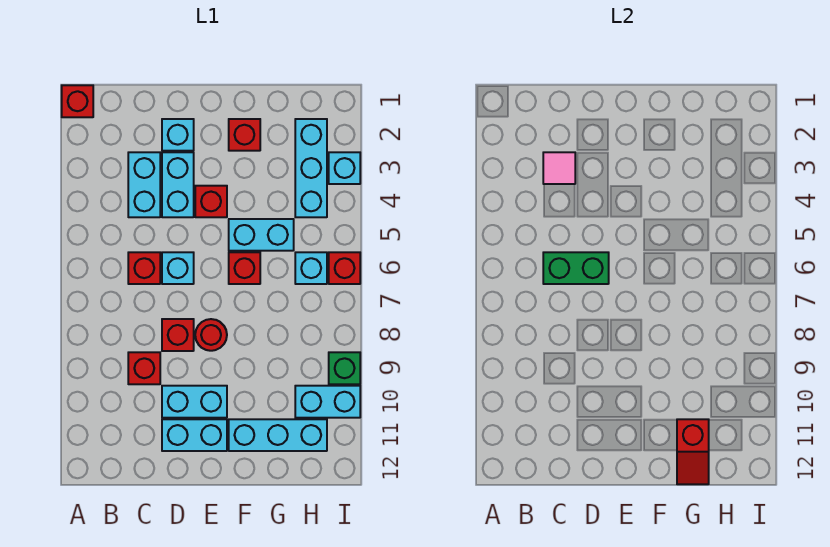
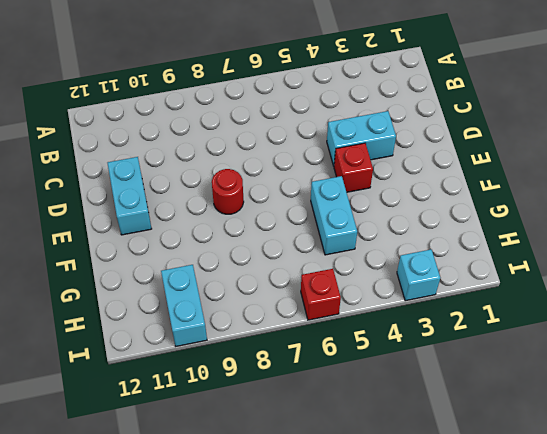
none -> red 1x1 brick [62,85,93,117]
none -> cyan 1x2 brick [128,152,160,217]
none -> red 1x1 brick [128,252,160,284]

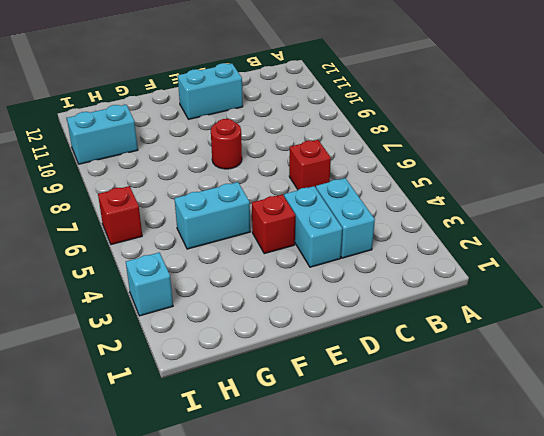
none -> red 1x1 brick [62,85,93,117]
none -> red 1x1 brick [128,352,160,384]
none -> cyan 1x1 brick [162,119,194,151]

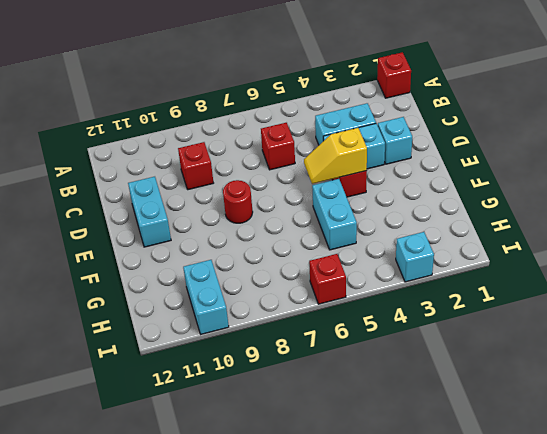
yellow 1x2 slope [304,128,367,184] -> none
none -> cyan 1x1 brick [162,252,194,284]
none -> red 1x1 brick [162,319,194,351]
none -> cyan 1x2 brick [162,386,227,418]

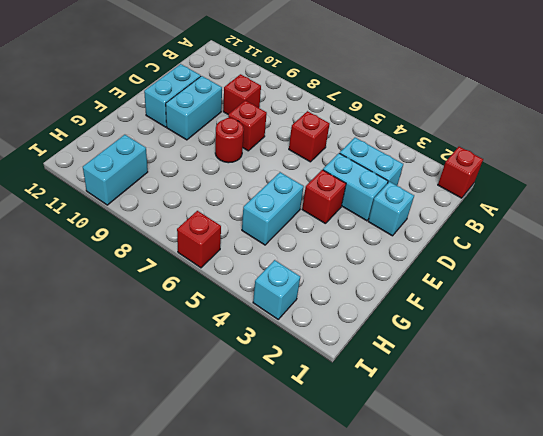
none -> cyan 1x1 brick [162,252,194,284]
none -> red 1x1 brick [229,119,260,151]
none -> red 1x1 brick [229,252,260,284]

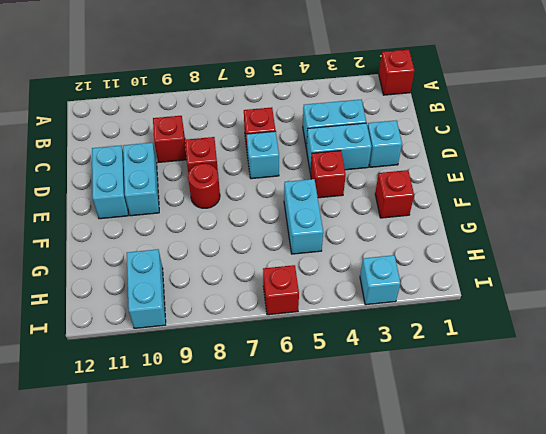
none -> red 1x1 brick [229,252,260,284]
none -> cyan 1x3 brick [229,419,327,451]
none -> cyan 1x3 brick [295,119,327,217]

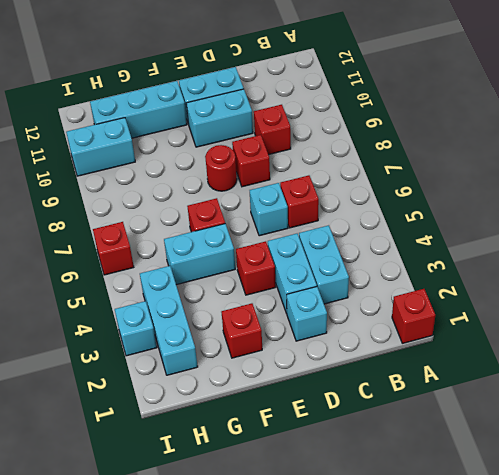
none -> cyan 1x1 brick [295,252,327,284]
none -> green 1x1 brick [329,352,360,384]
none -> pink 1x1 tile [543,152,575,184]

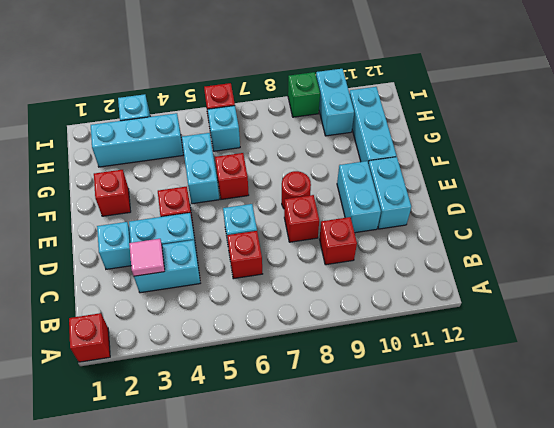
none -> green 1x2 brick [543,252,609,284]
none -> red 1x2 slope [677,419,709,484]

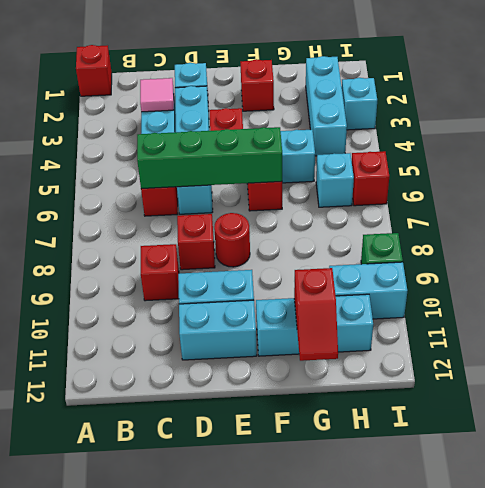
green 1x4 brick [137,127,282,189] -> green 1x2 brick [543,252,609,284]

